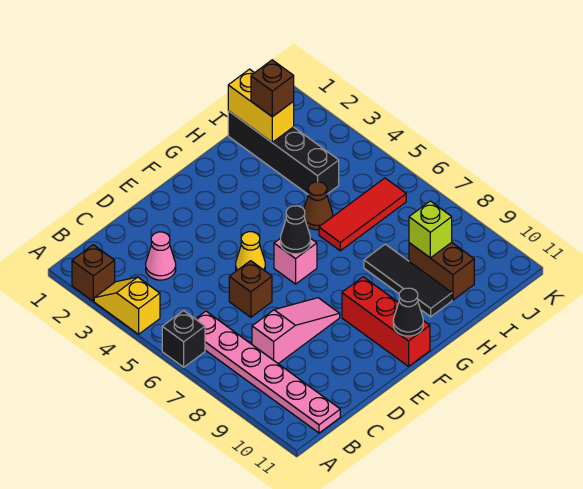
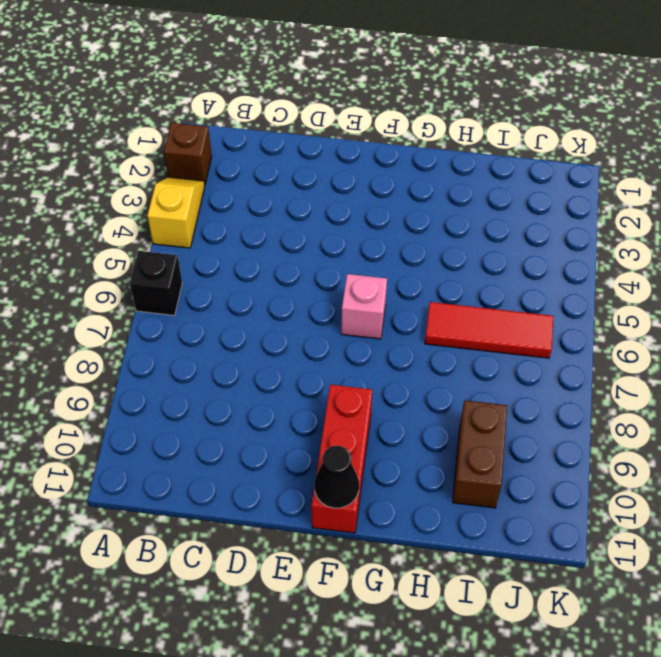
none -> pink 1x6 plate [196,311,340,433]
none -> pink 1x1 cone [146,232,176,280]
none -> pink 1x3 slope [252,298,340,364]

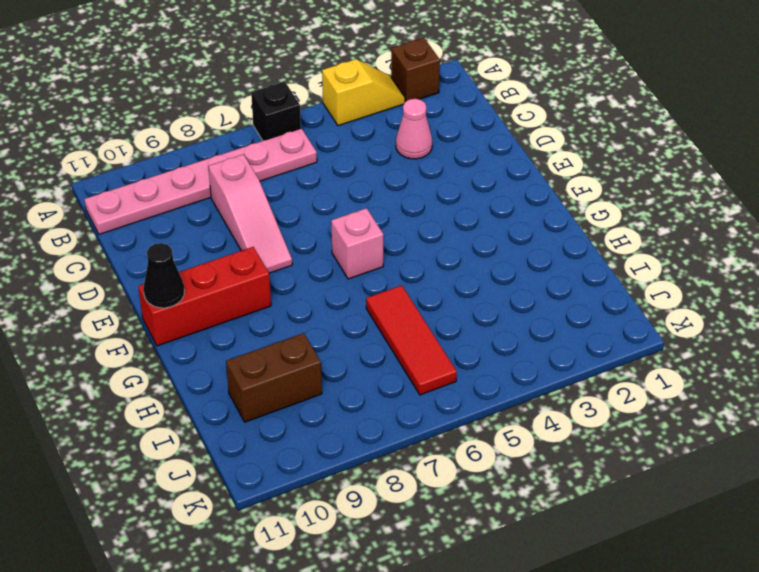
none -> brown 1x1 brick [229,261,272,317]
none -> yellow 1x1 cone [236,232,265,271]
none -> brown 1x1 cone [304,182,333,230]

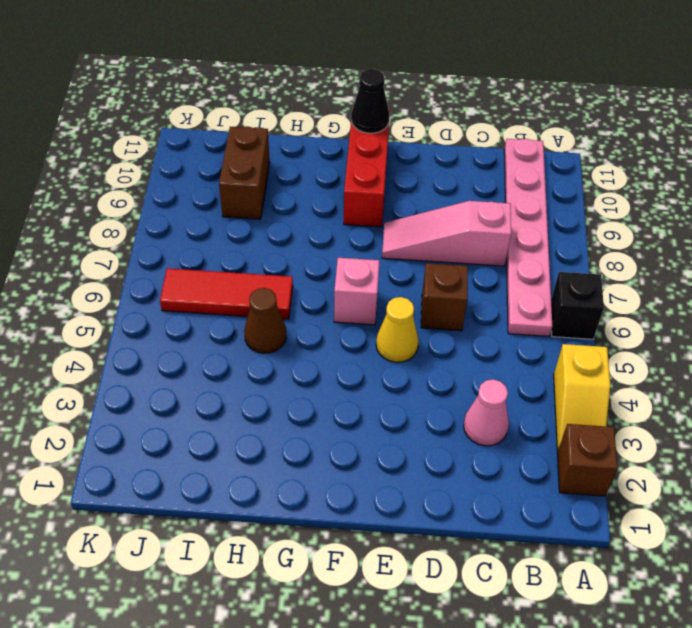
none -> black 1x3 tile [364,244,452,317]
none -> black 1x4 brick [228,111,339,194]
none -> black 1x1 cone [281,206,310,254]

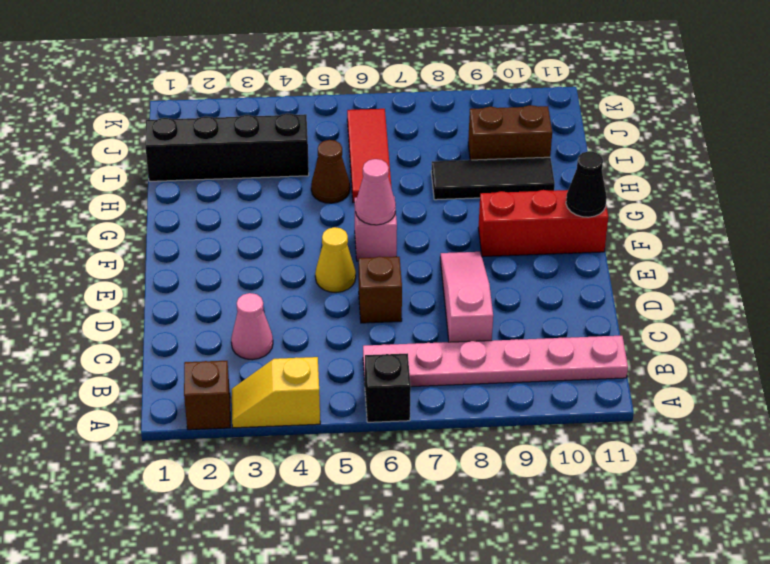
pink 1x1 cone [355,159,396,225] -> black 1x1 cone [281,206,310,254]
none -> yellow 1x2 brick [228,69,294,143]
none -> lime 1x1 brick [409,201,452,258]
none -> brown 1x1 brick [251,60,294,117]

